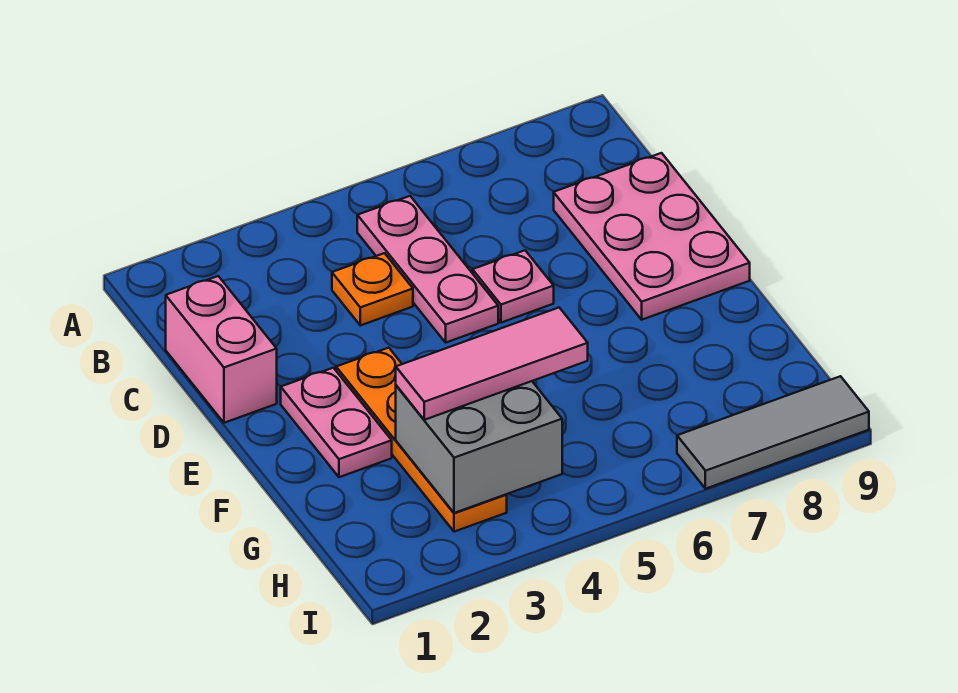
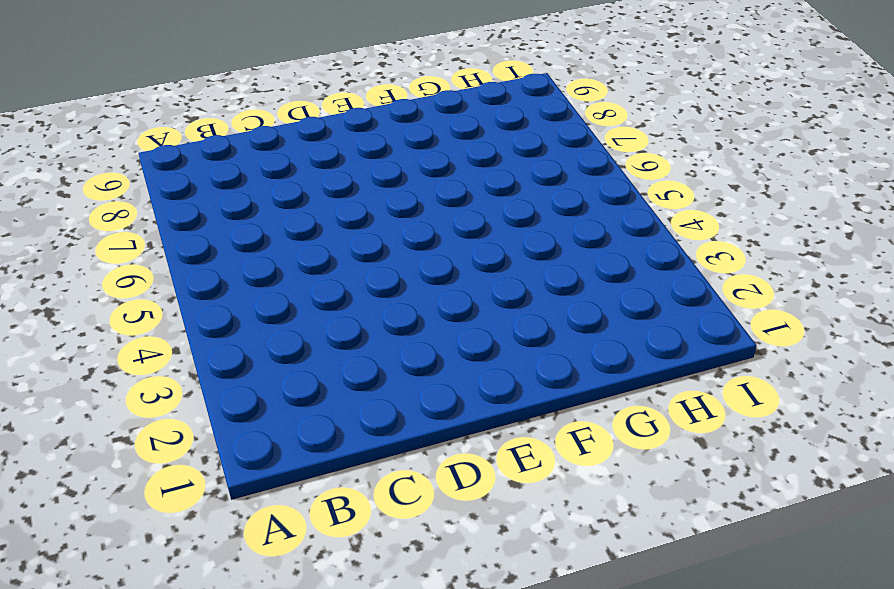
none -> pink 1x3 plate [357,196,498,342]
none -> pink 1x2 brick [166,276,277,423]

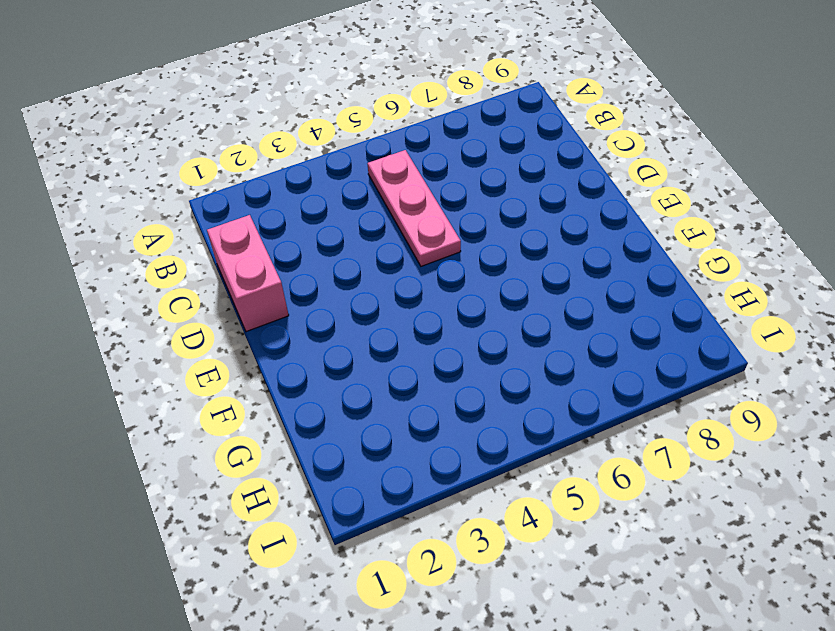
none -> orange 1x1 plate [332,253,413,325]
none -> pink 2x3 plate [554,153,750,320]

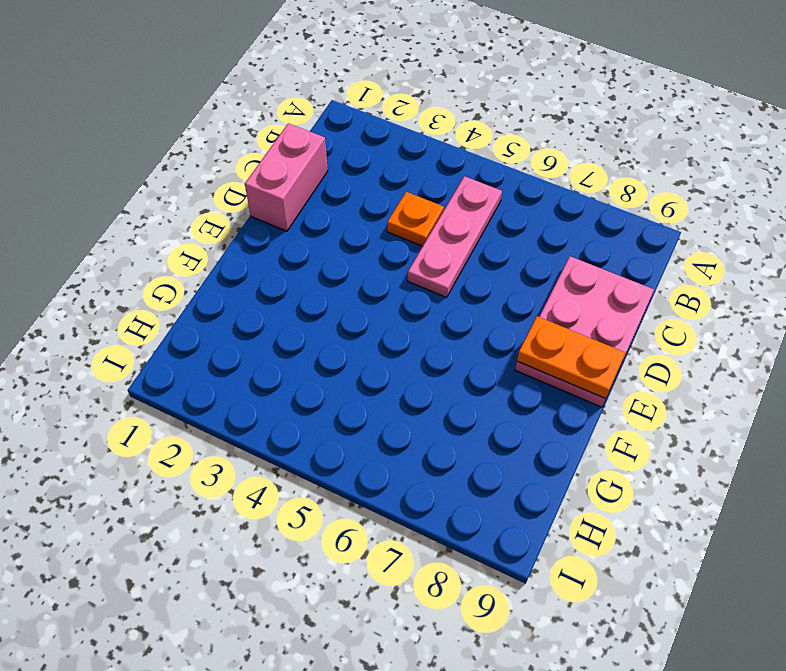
orange 1x2 plate [517,316,625,399] -> none
none -> pink 1x1 plate [473,250,554,323]
none -> pink 1x2 plate [281,368,392,477]

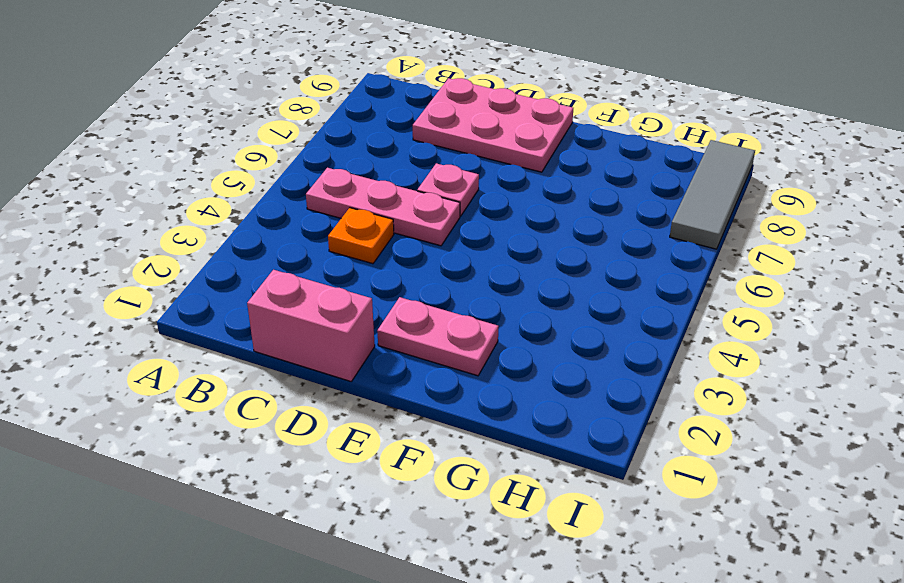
none -> orange 1x4 plate [336,348,507,532]
none -> grey 2x2 brick [396,381,562,513]

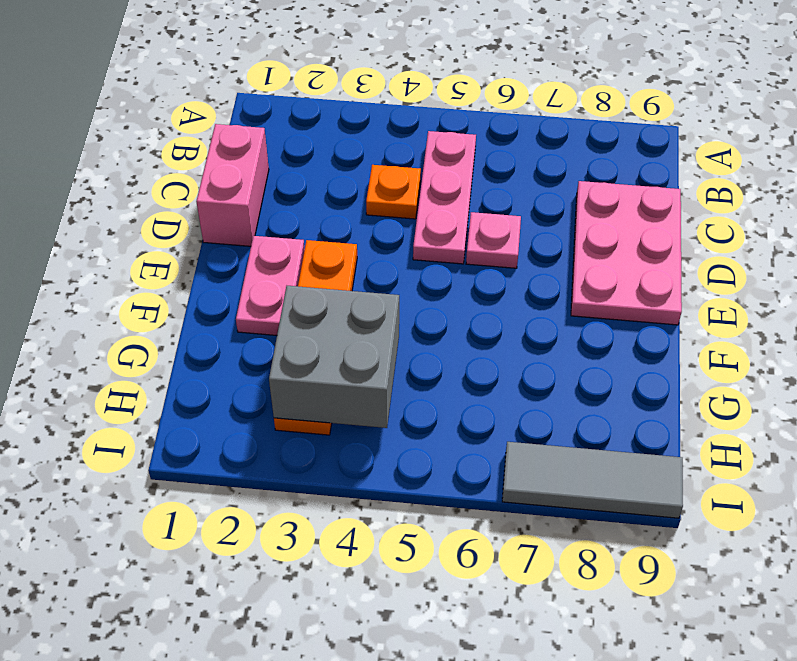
none -> pink 1x3 tile [396,308,588,420]

